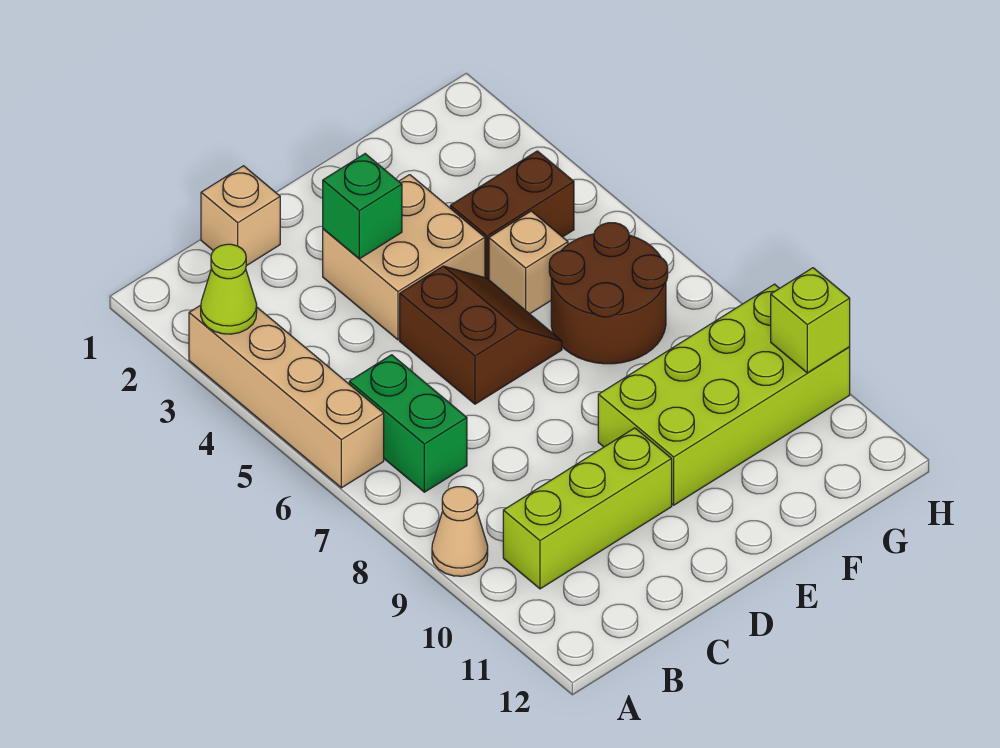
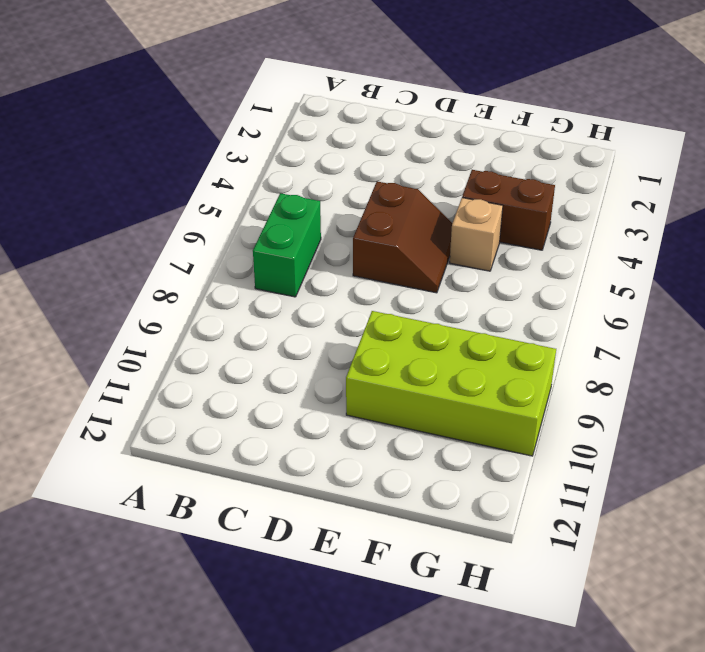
none -> tan 1x4 brick [189,305,384,488]
none -> tan 1x1 cone [432,487,488,576]
none -> lime 1x3 brick [503,428,672,589]

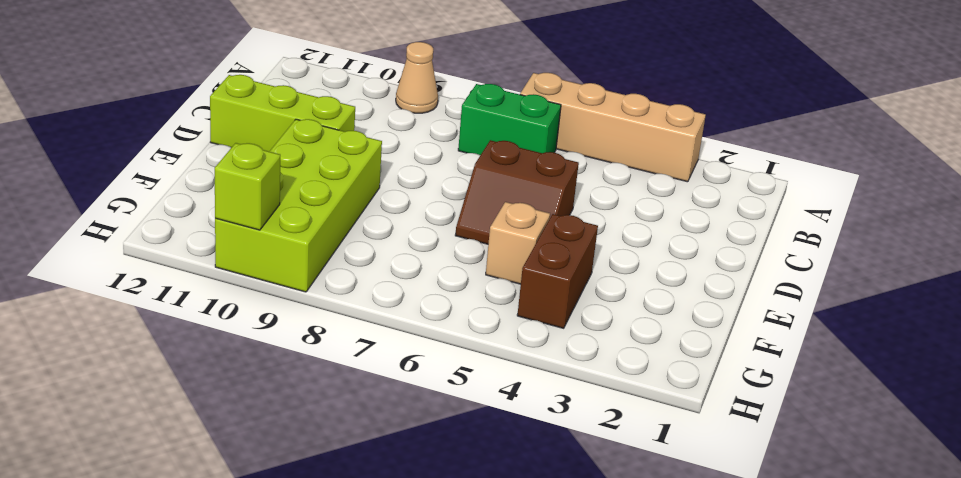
lime 1x3 brick [210,75,355,151] -> lime 1x3 brick turned to [503,428,672,589]
none -> tan 1x1 brick [201,166,280,266]
none -> tan 2x2 brick [323,175,485,340]
none -> brown 2x2 round brick [549,223,668,364]

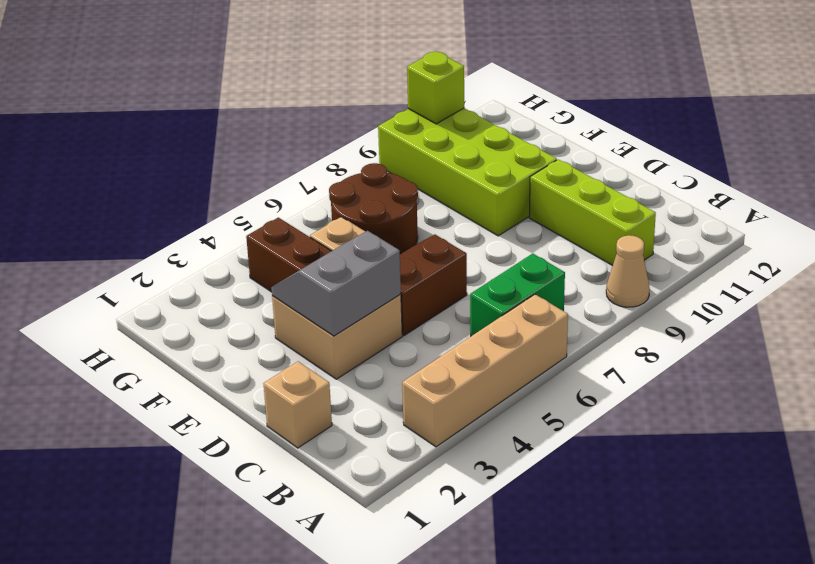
grey 2x2 slope [271,231,401,336] -> green 1x1 brick [323,154,402,259]
none -> lime 1x1 cone [201,244,257,334]

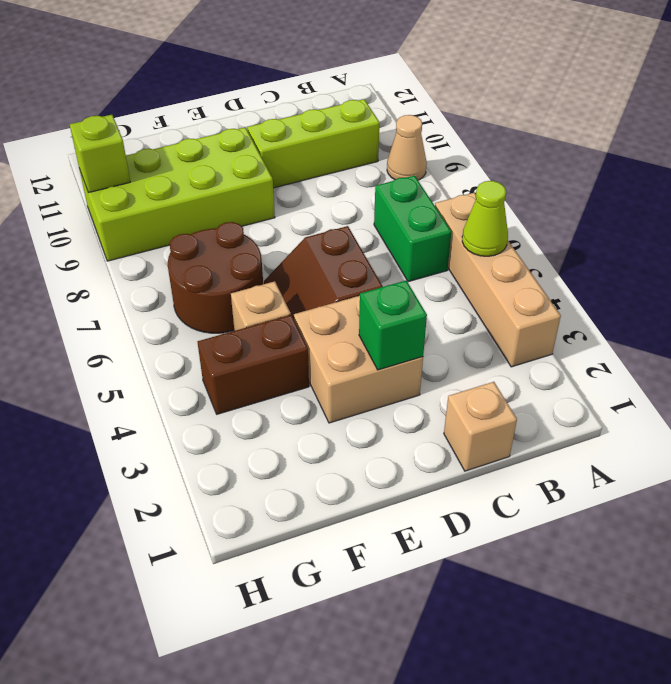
lime 1x1 cone [462,181,508,256] -> lime 1x1 cone moved to [201,244,257,334]

